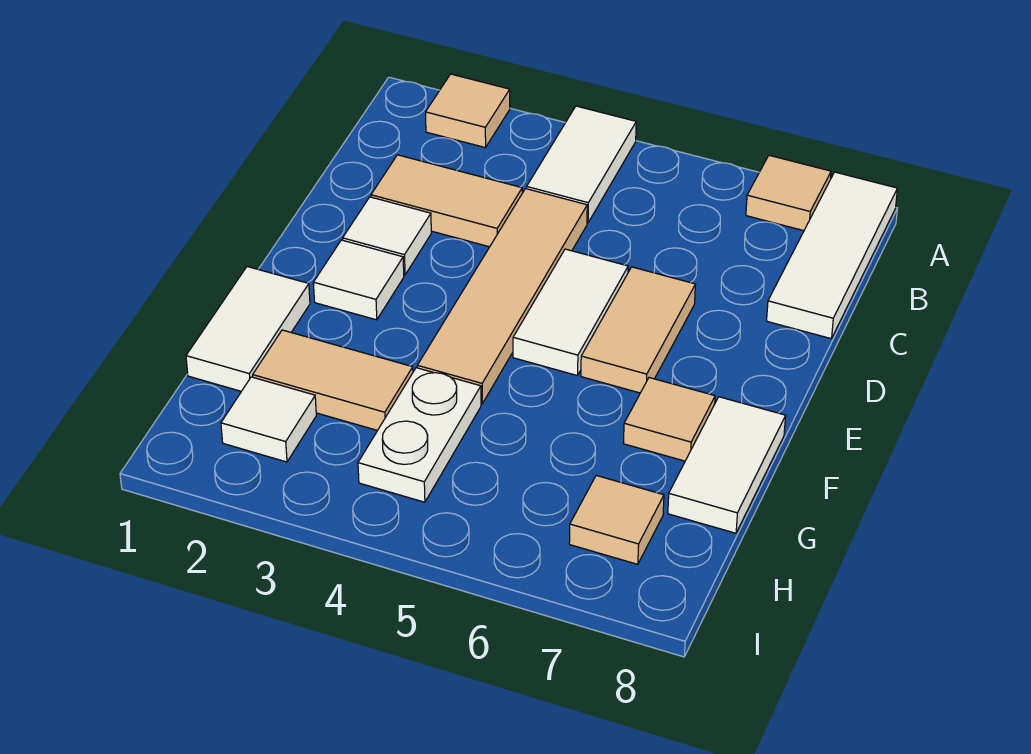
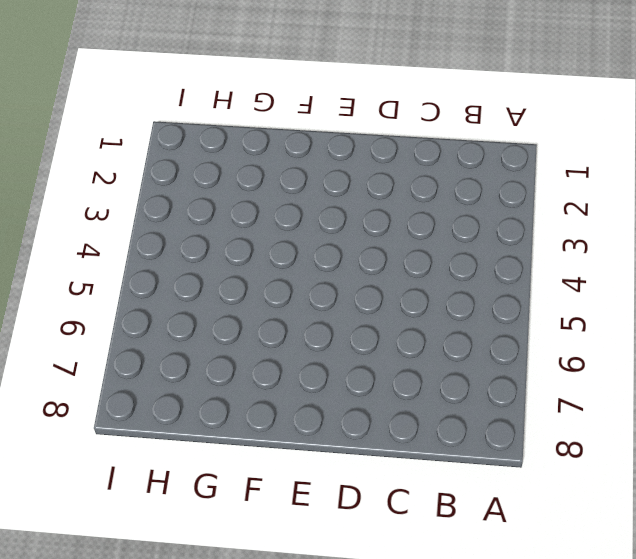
none -> tan 1x1 tile [426,74,510,148]
none -> white 1x2 tile [527,106,636,223]
none -> tan 1x1 tile [746,155,831,231]

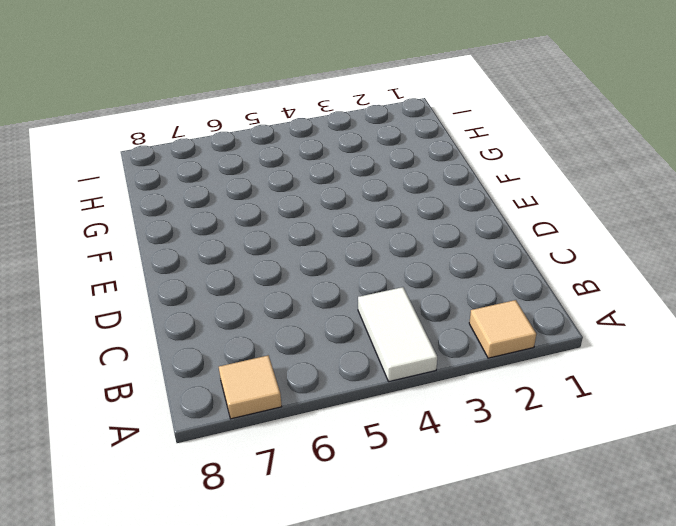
none -> white 1x3 tile [767,172,897,339]
none -> tan 1x2 tile [371,155,522,247]
none -> tan 1x4 tile [417,189,587,404]

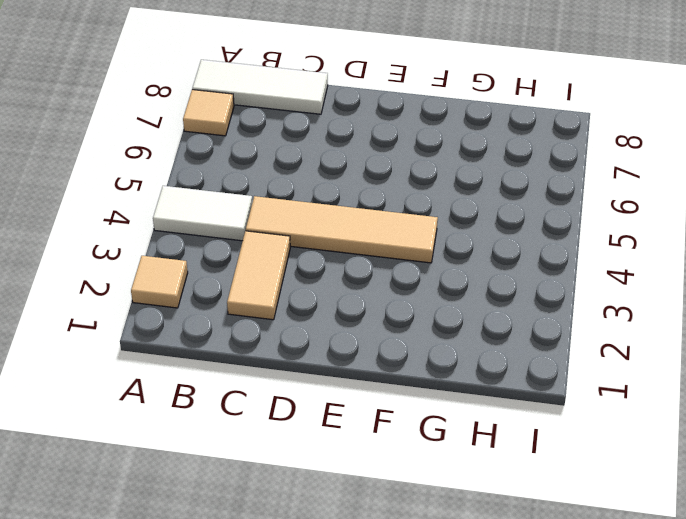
none -> white 1x1 tile [343,197,431,275]
none -> white 1x2 tile [513,249,628,376]
none -> tan 1x2 tile [581,267,695,393]

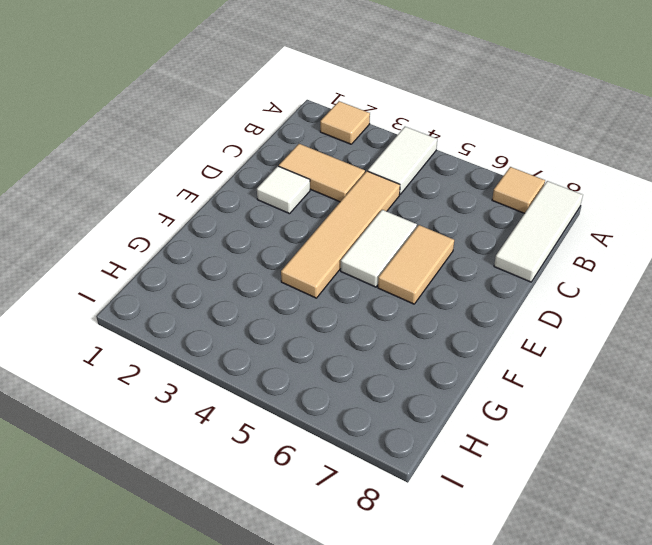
none -> white 1x1 tile [313,240,404,320]
none -> white 1x2 tile [186,267,310,391]
none -> tan 1x1 tile [623,378,715,461]

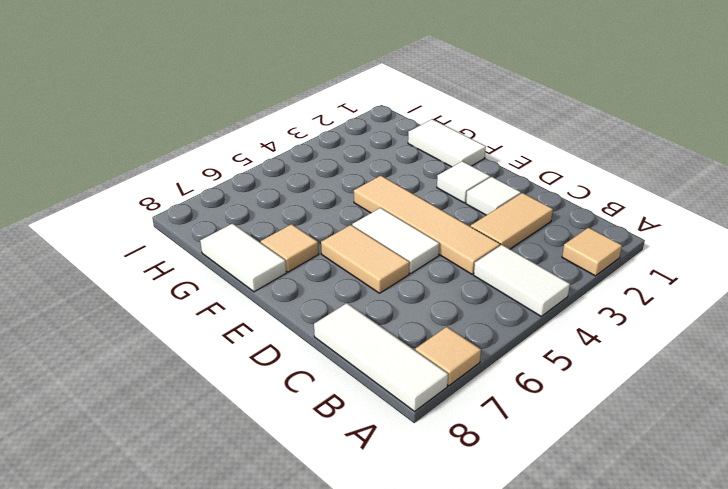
none -> tan 1x2 tile [253,330,413,430]
none -> white 1x2 plate [358,368,481,502]
none -> white 1x1 tile [221,377,316,462]

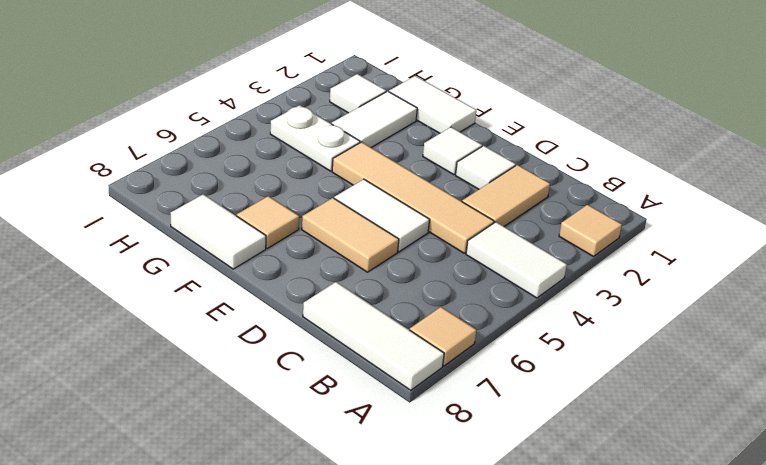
white 1x2 tile [332,91,417,147] -> tan 1x2 tile [253,330,413,430]
none -> tan 1x1 tile [569,476,664,564]

